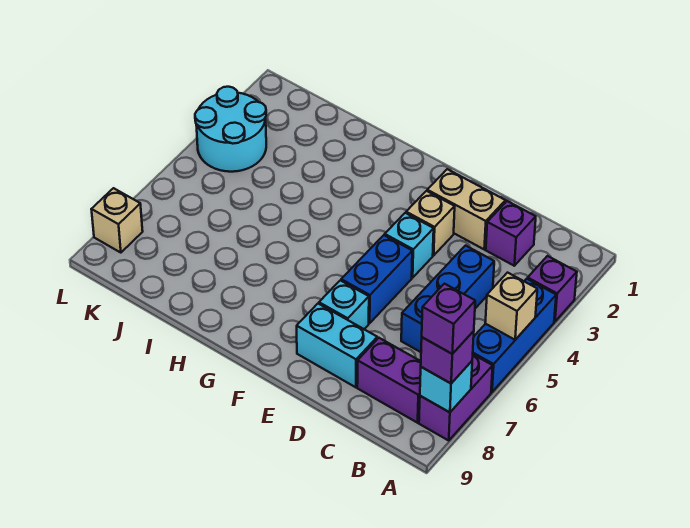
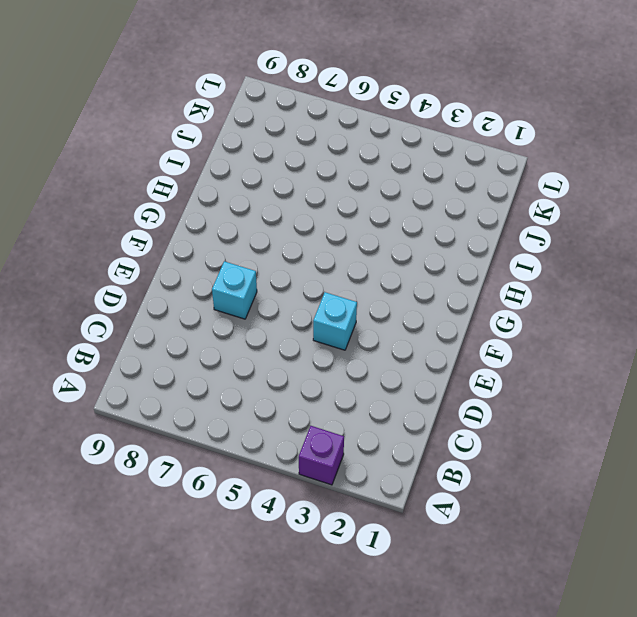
none -> blue 1x3 brick [473,279,556,392]
none -> purple 1x2 brick [419,355,493,440]
none -> purple 1x2 brick [357,338,421,423]

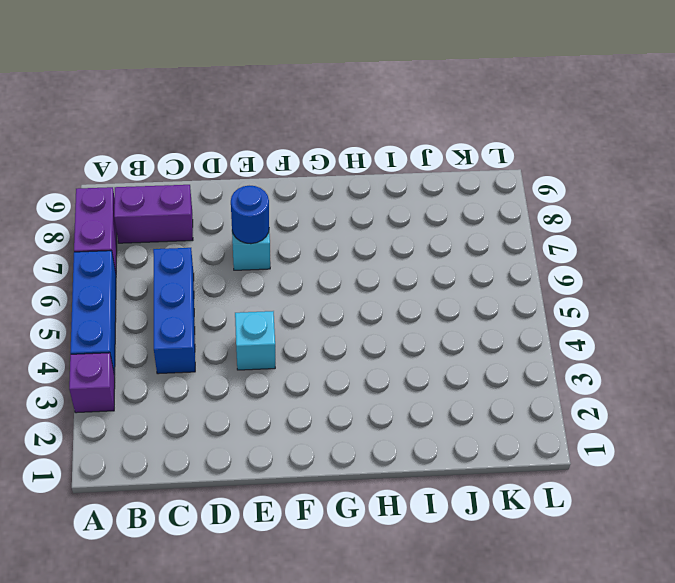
blue 1x1 round brick [231,186,269,244] -> none
none -> purple 1x1 brick [486,201,536,266]
none -> tan 1x2 brick [427,169,505,249]
none -> cyan 1x2 brick [297,304,377,387]

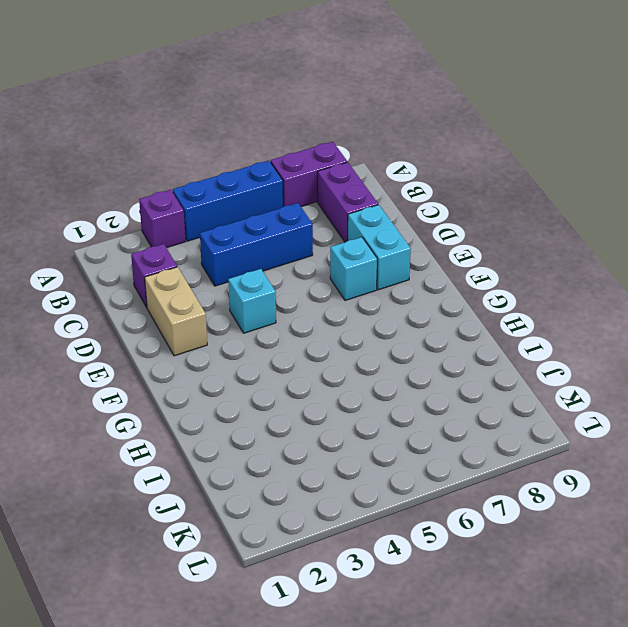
none -> tan 1x1 brick [406,191,455,255]
none -> blue 1x2 brick [341,235,412,323]
none -> cyan 2x2 round brick [195,87,266,172]

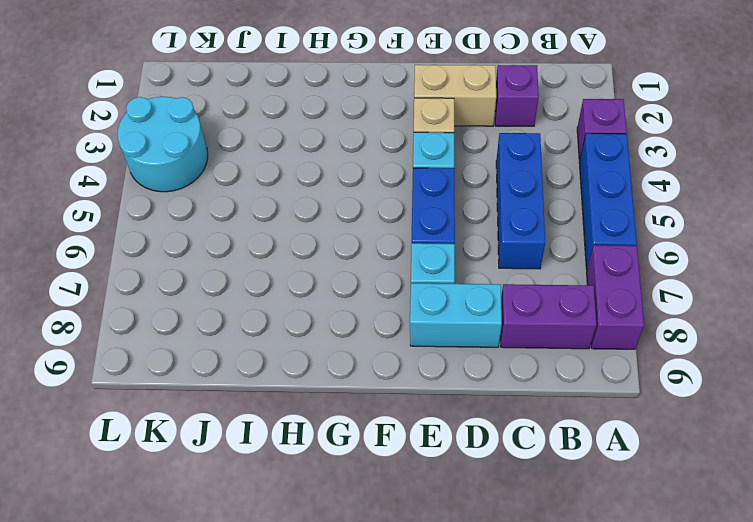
none -> tan 1x1 brick [91,188,143,253]
none -> tan 1x1 brick [485,273,537,340]
none -> cyan 1x1 brick [420,361,472,412]

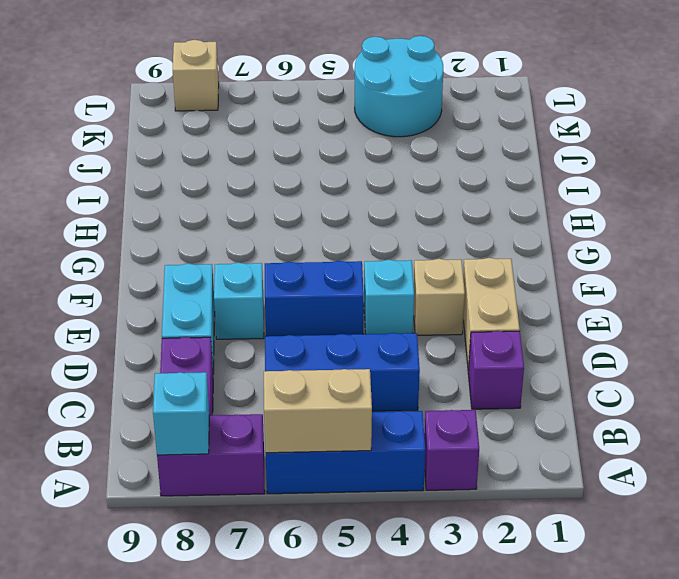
tan 1x2 brick [264,369,372,453] -> tan 1x1 brick [485,273,537,340]
none -> purple 1x1 brick [421,331,474,383]
none -> purple 1x1 brick [422,284,475,354]

